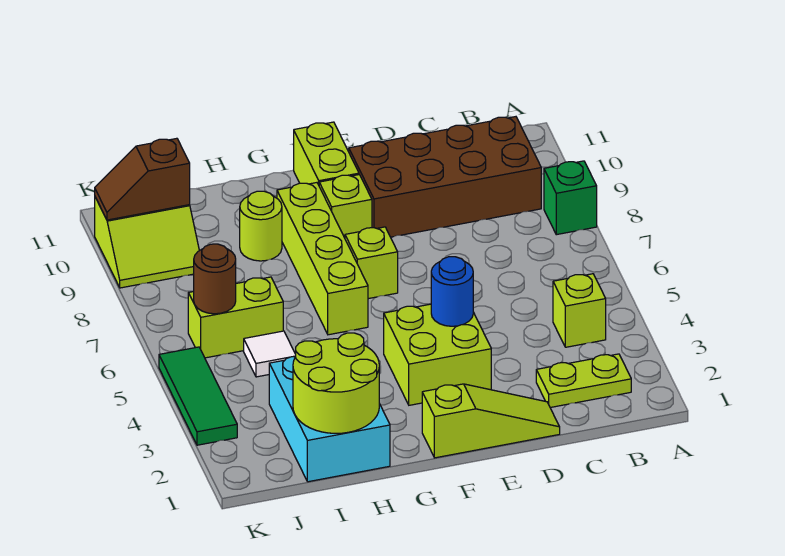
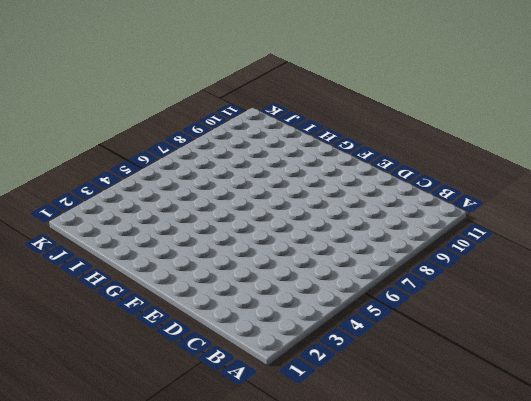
none -> green 1x1 brick [544,161,597,235]
none -> lime 1x2 plate [536,354,631,408]
none -> lime 1x1 brick [553,274,606,347]

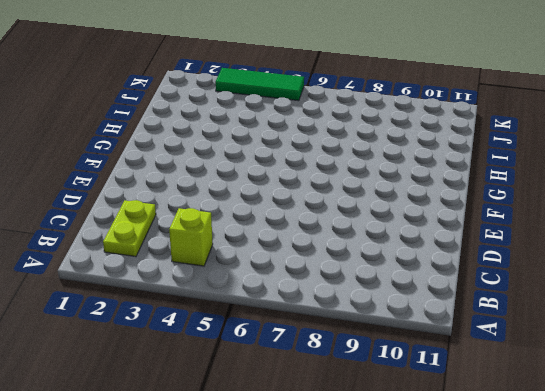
none -> green 1x1 brick [544,161,597,235]
none -> brown 2x4 brick [349,117,541,237]
none -> lime 1x3 slope [422,384,560,458]

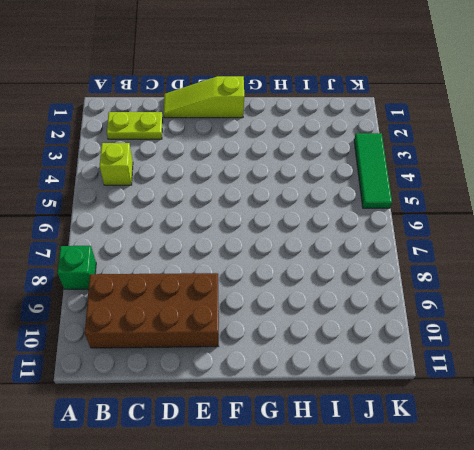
none -> lime 2x2 brick [384,304,491,405]
none -> lime 1x1 brick [345,227,398,299]
none -> lime 1x1 brick [319,175,372,238]

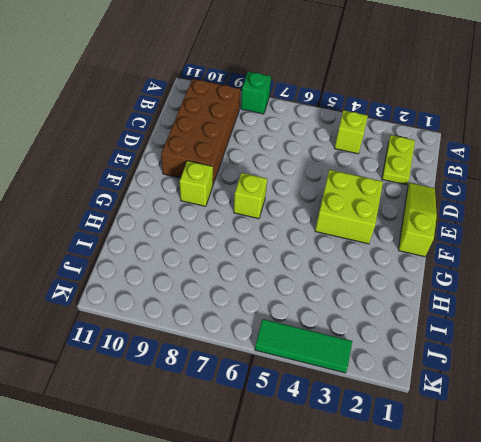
none -> lime 1x2 brick [294,122,359,185]
none -> lime 1x4 brick [277,183,368,335]
none -> cyan 2x3 brick [269,357,390,482]

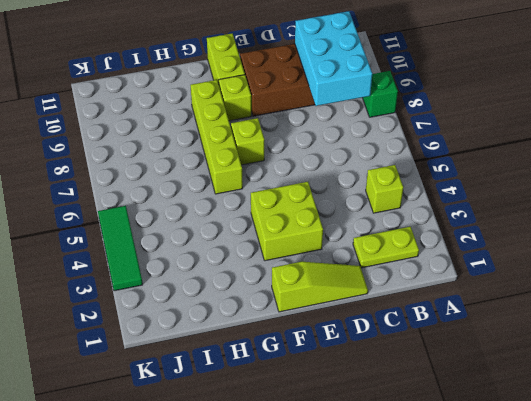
cyan 2x3 brick [295,11,372,106] -> cyan 2x3 brick moved to [269,357,390,482]
none -> lime 1x1 round brick [240,191,282,261]
none -> white 1x1 tile [244,331,296,377]
none -> lime 1x2 brick [188,277,283,358]

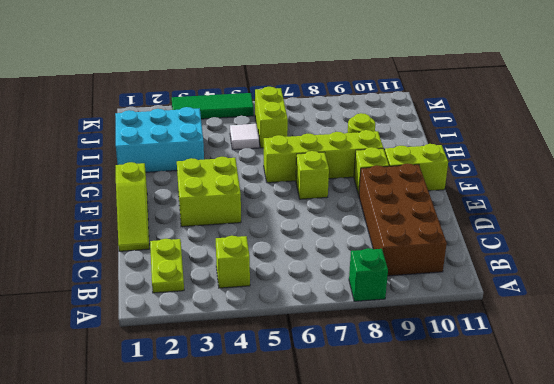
none -> lime 2x2 slope [95,197,199,288]
none -> blue 1x1 round brick [431,257,473,326]
none -> lime 2x2 round brick [293,333,379,433]

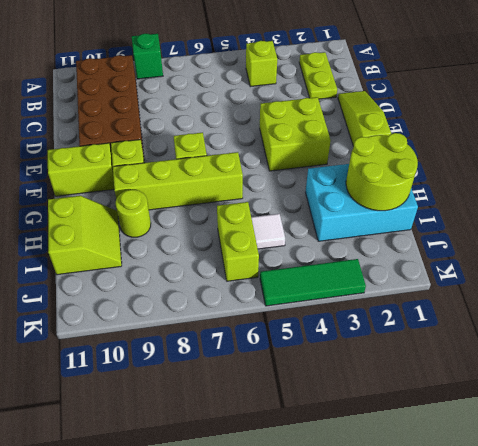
lime 2x2 slope [48,196,122,275] -> lime 2x2 slope moved to [95,197,199,288]
none -> blue 1x1 round brick [431,257,473,326]
none -> brown 1x1 round brick [194,244,236,314]
none -> brown 1x2 slope [95,138,190,220]

